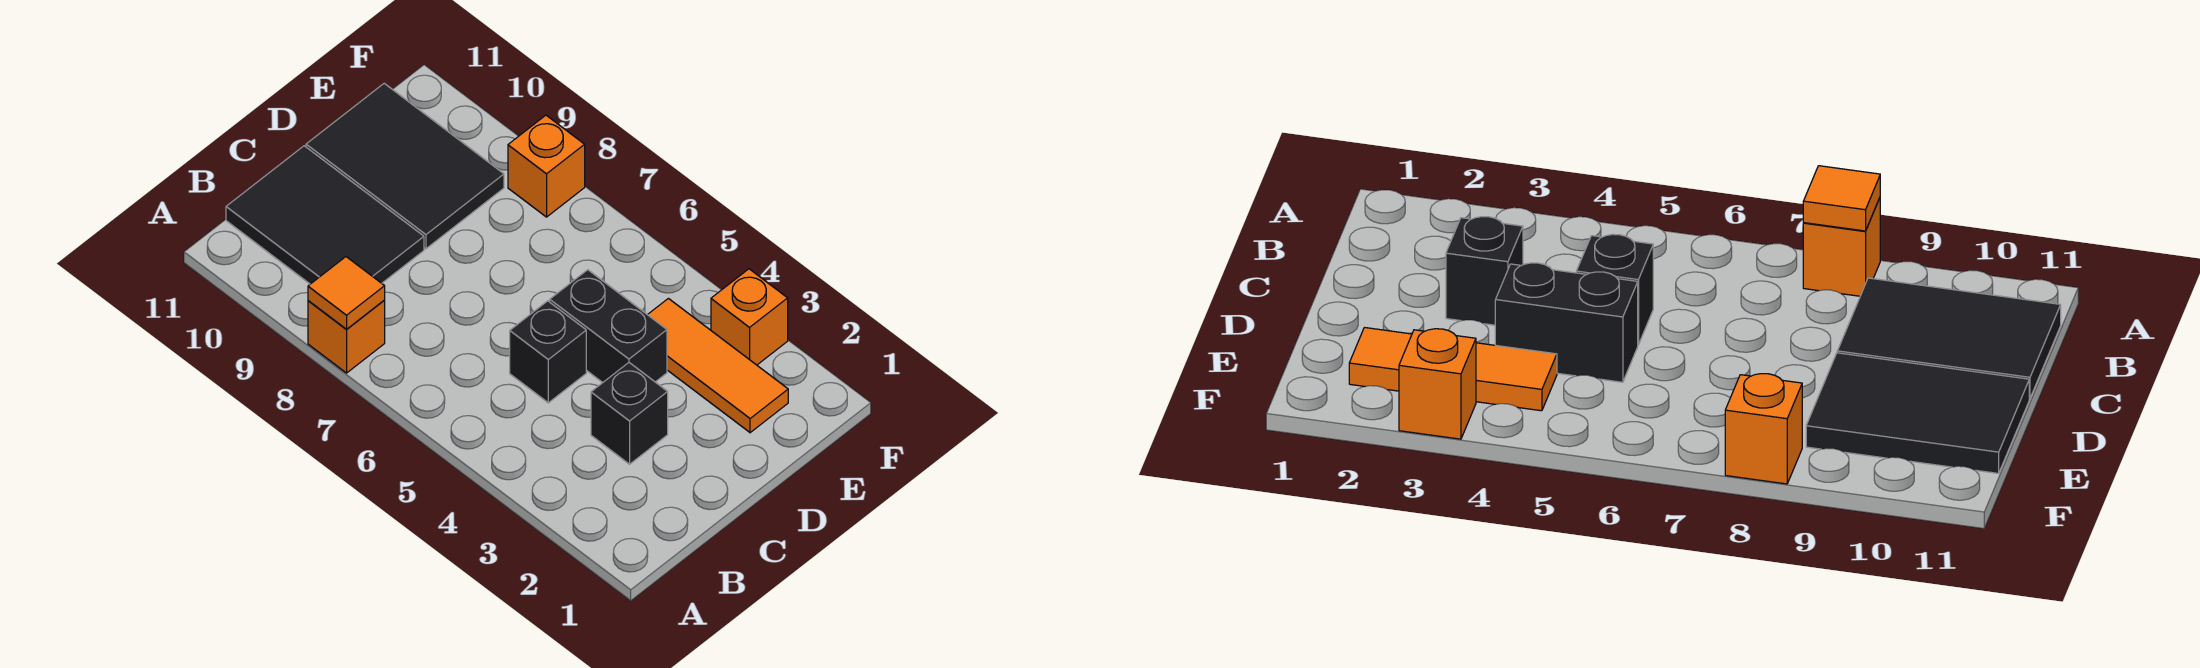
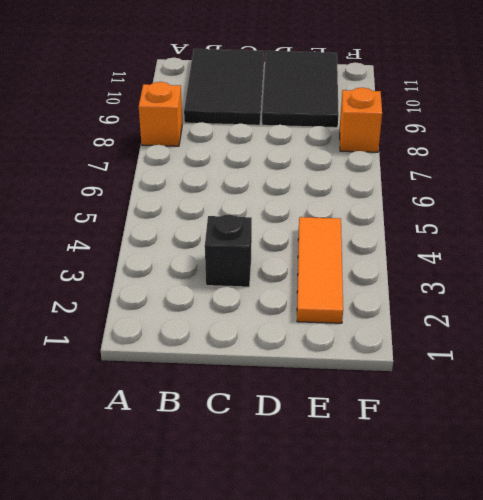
none -> black 1x1 brick [510,301,586,403]
none -> black 1x2 brick [550,270,667,383]

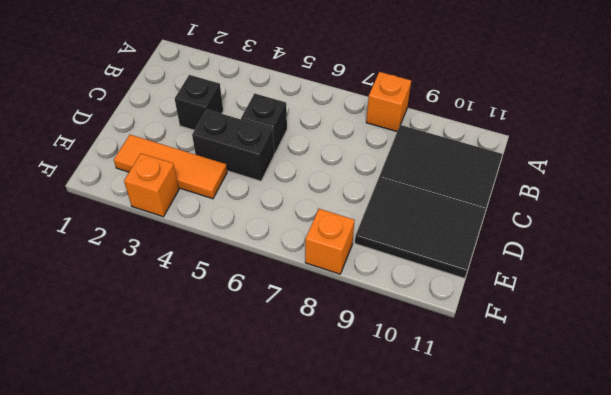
none -> orange 1x1 tile [308,257,385,329]

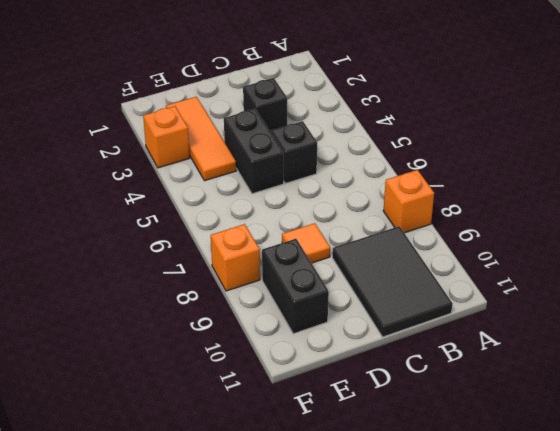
orange 1x1 tile [282,223,330,263] -> orange 1x1 tile moved to [308,257,385,329]
black 1x2 brick [262,239,329,334] -> black 2x3 tile [306,83,504,249]

